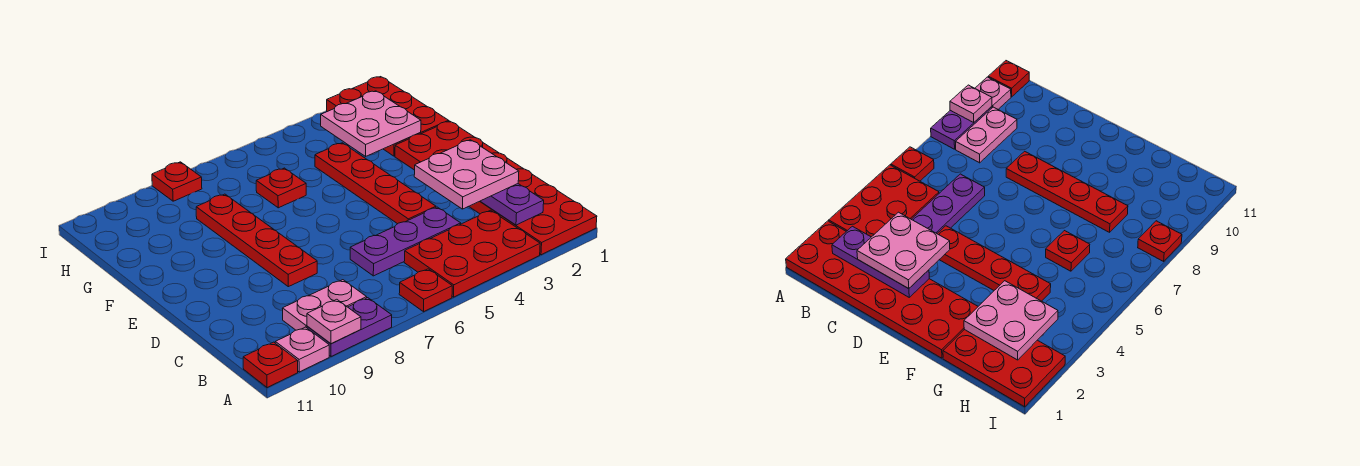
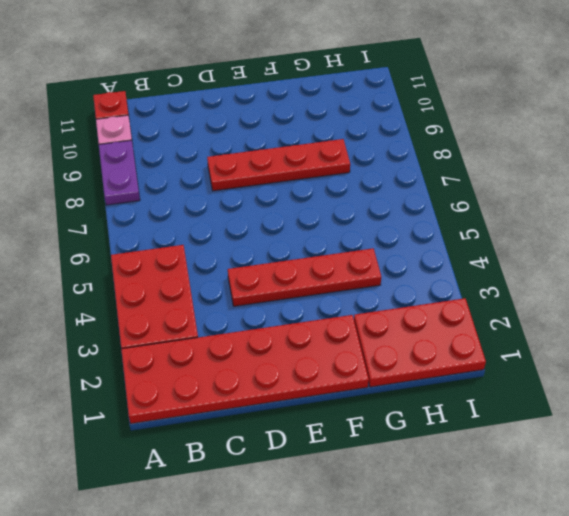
none -> red 1x1 plate [399,269,452,312]
none -> pink 1x2 plate [282,280,367,330]
none -> purple 1x3 plate [350,207,461,276]

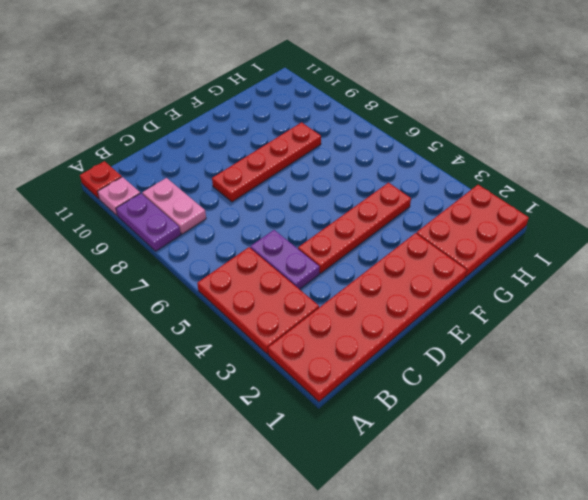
purple 1x2 plate [250,230,320,289] -> purple 1x3 plate [350,207,461,276]
none -> red 1x1 plate [399,269,452,312]
none -> red 1x1 plate [256,168,306,208]
none -> red 1x1 plate [152,162,202,201]

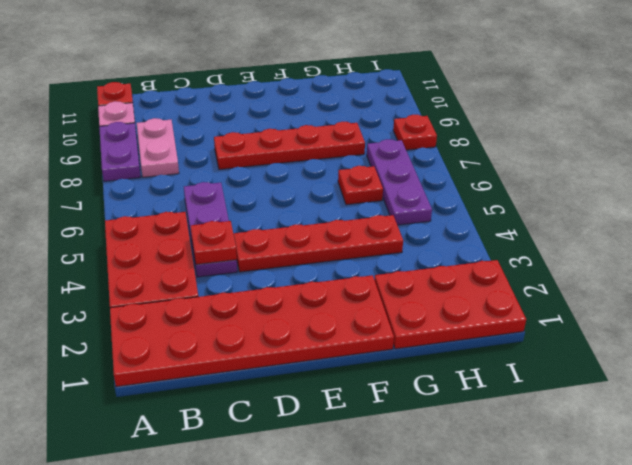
red 1x1 plate [191,221,237,265] -> red 1x1 plate moved to [399,269,452,312]
purple 1x3 plate [367,139,432,225] -> purple 1x3 plate turned to [480,184,544,225]
none -> pink 1x1 plate [307,299,361,344]
none -> pink 2x2 plate [321,91,421,156]
none -> pink 2x2 plate [414,140,519,209]

